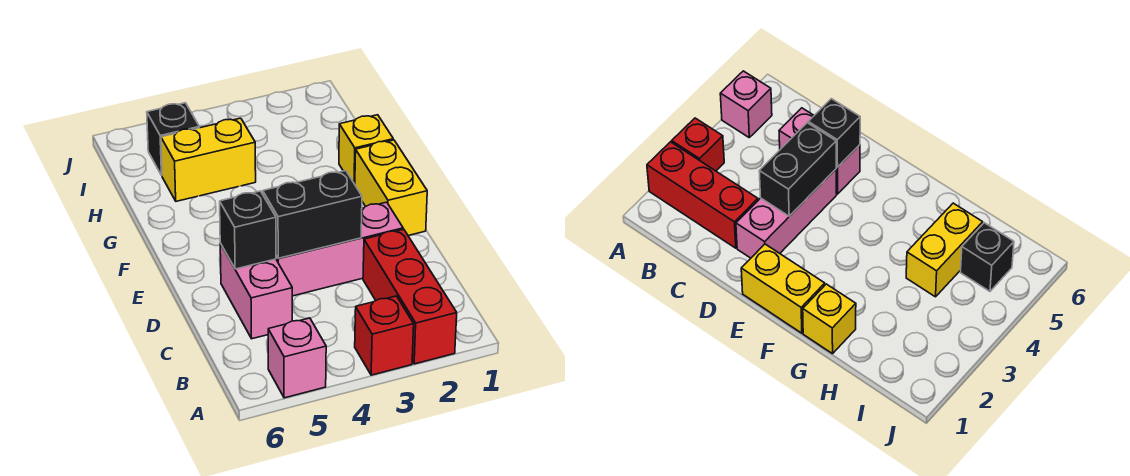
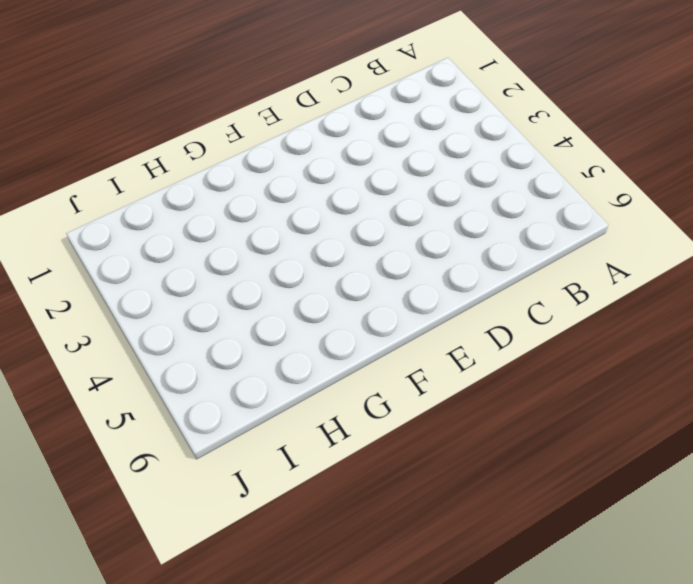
none -> red 1x3 brick [363,229,457,364]
none -> red 1x1 brick [355,296,414,375]

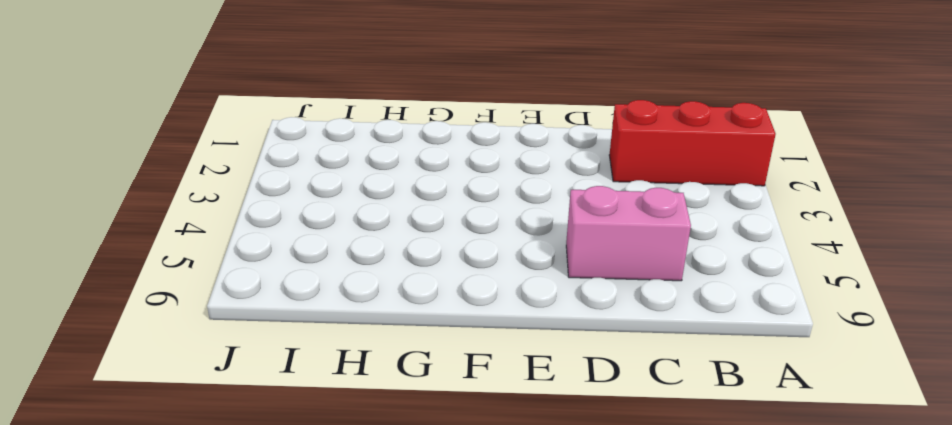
none -> red 1x1 brick [355,296,414,375]
none -> pink 1x1 brick [268,318,326,398]

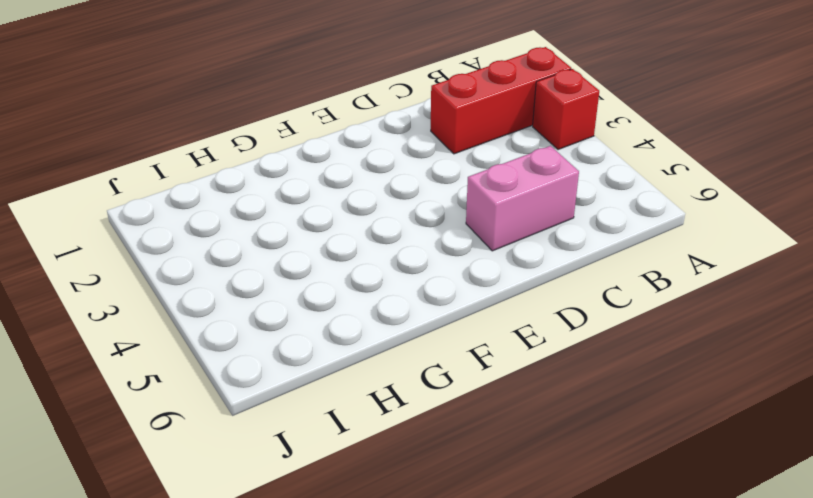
none -> pink 1x1 brick [268,318,326,398]
none -> pink 1x3 brick [276,202,403,296]

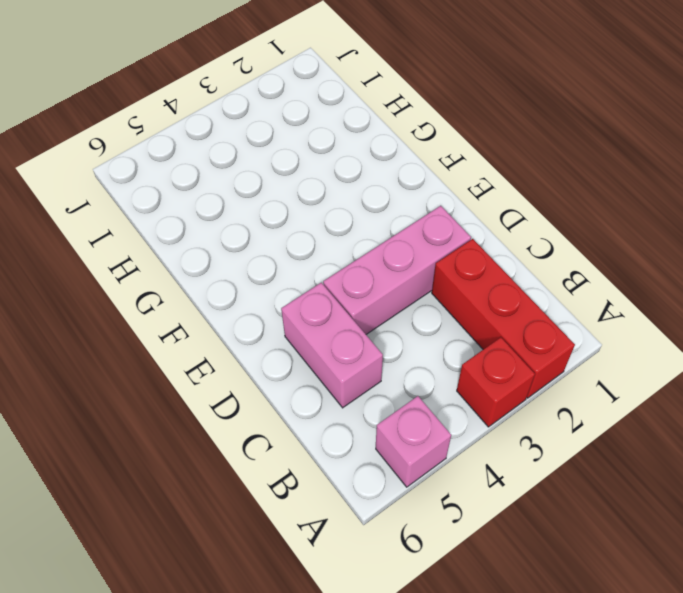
none -> yellow 1x2 brick [355,140,427,236]
none -> yellow 1x1 brick [339,115,393,184]

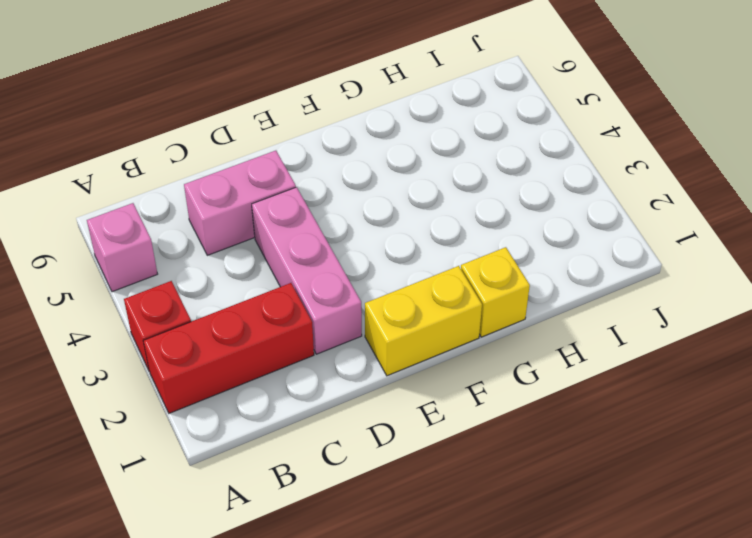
none -> yellow 1x2 brick [161,118,256,201]
none -> black 1x1 brick [147,103,199,175]

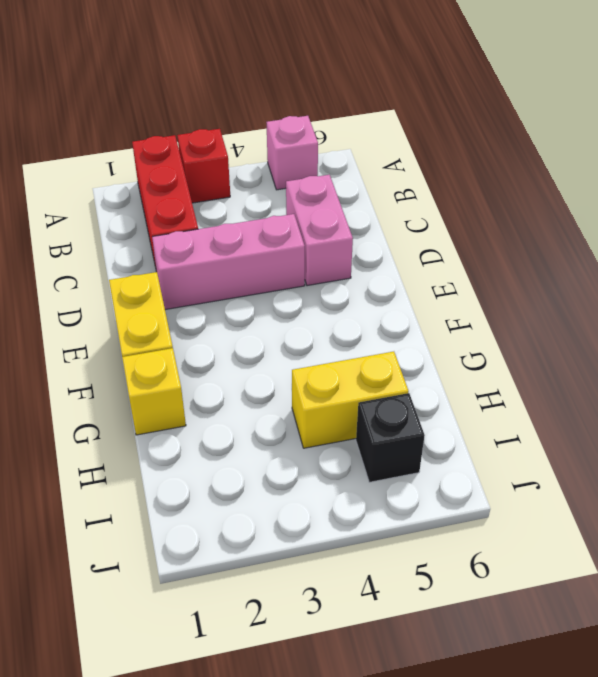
none -> black 1x2 brick [263,171,362,258]
none -> black 1x1 brick [220,191,276,269]

